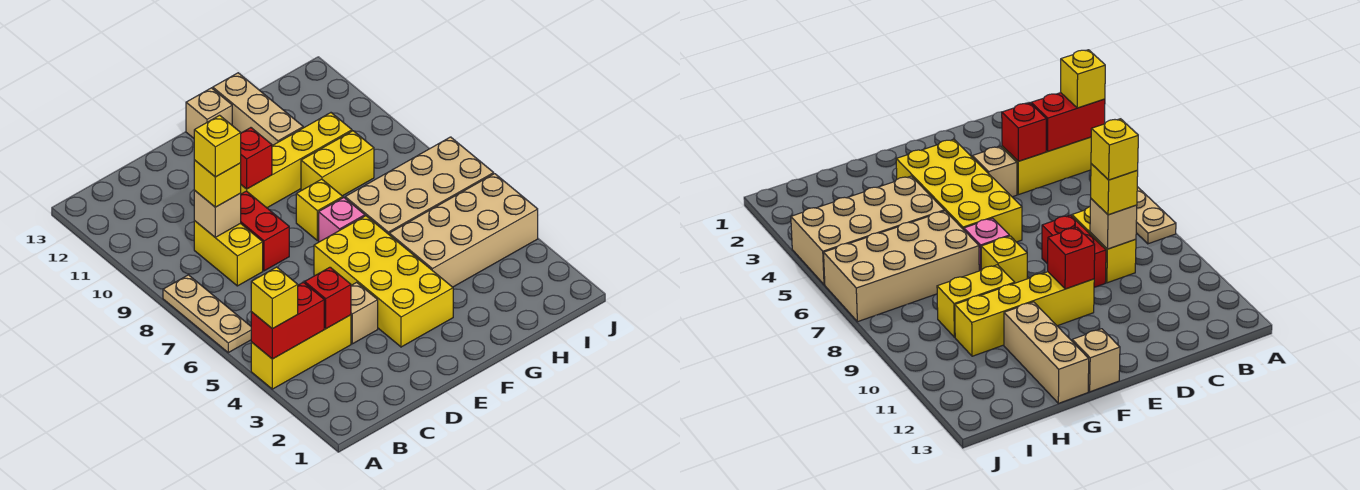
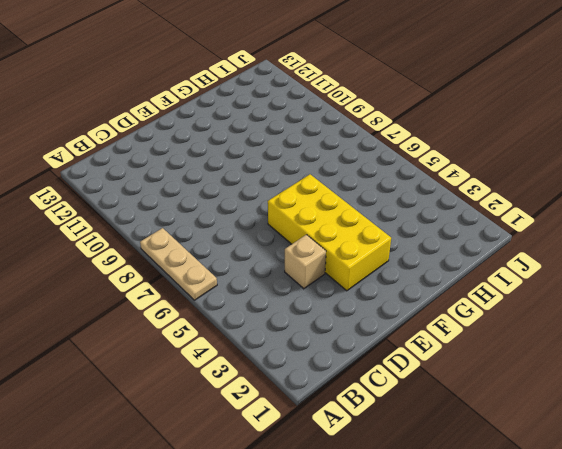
none -> yellow 1x3 brick [251,315,351,389]
none -> yellow 1x2 brick [194,221,263,286]
none -> red 1x2 brick [241,191,289,271]

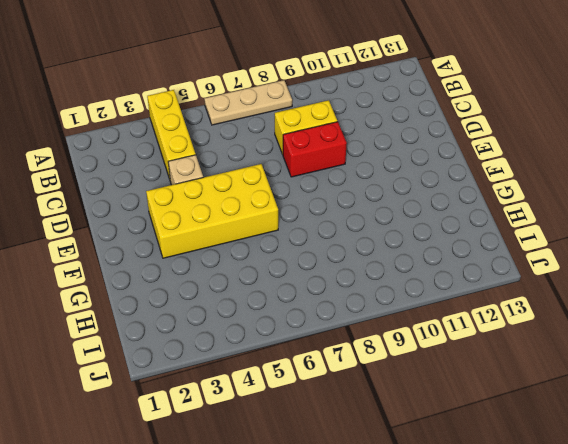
none -> yellow 1x4 brick [241,113,352,208]
none -> pink 1x1 brick [319,198,365,242]
none -> yellow 1x1 brick [296,179,343,241]

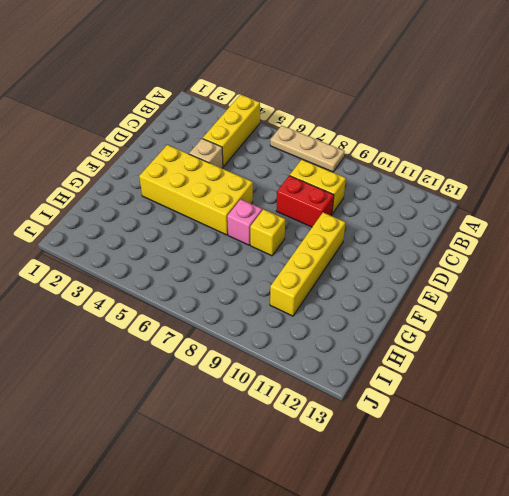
none -> tan 1x1 brick [186,88,232,138]
none -> tan 2x4 brick [389,174,538,287]
none -> tan 2x4 brick [345,137,494,234]

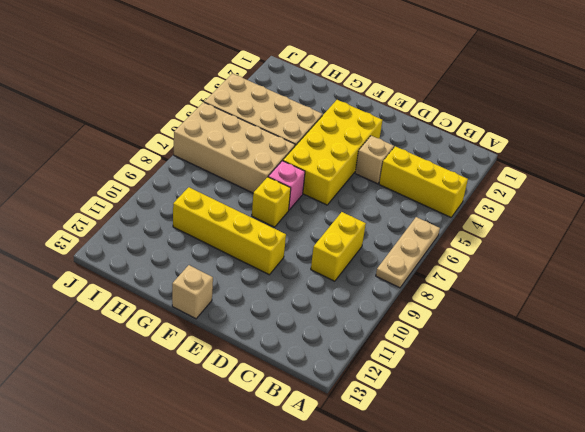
none -> red 1x2 brick [241,191,289,271]
none -> yellow 1x2 brick [301,131,374,196]
none -> tan 1x3 brick [213,73,303,146]

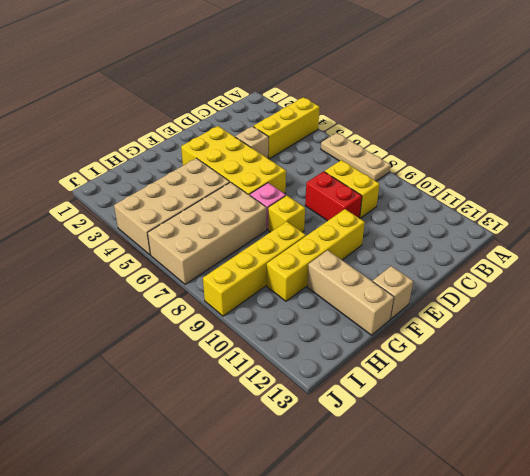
yellow 1x4 brick [203,222,306,316] -> yellow 1x2 brick [301,131,374,196]
none -> red 1x2 brick [251,282,324,359]
none -> red 1x1 brick [305,267,351,329]
none -> tan 1x1 brick [194,190,241,237]

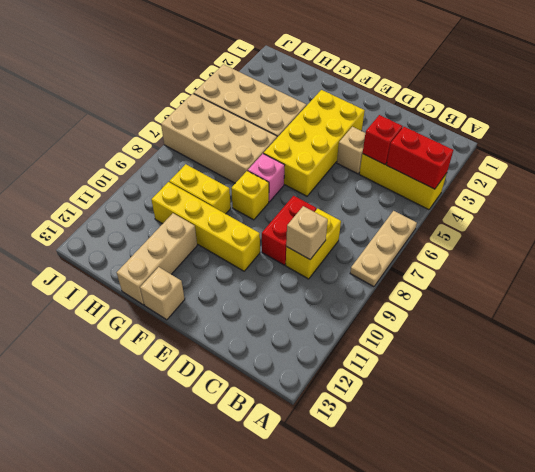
none -> red 1x1 brick [241,128,272,189]
none -> yellow 1x1 brick [251,267,298,329]
none -> yellow 1x1 brick [194,160,241,207]

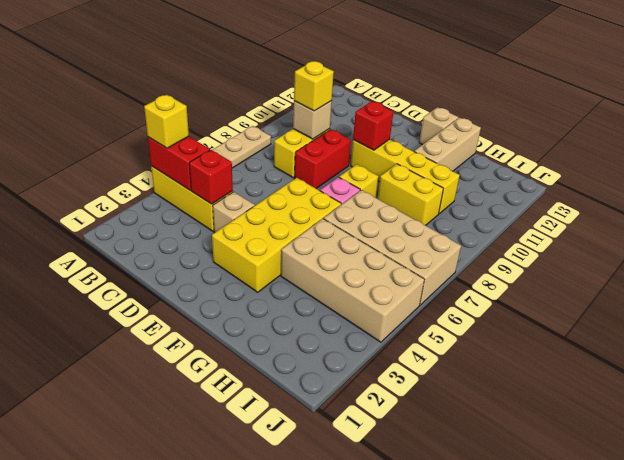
none -> yellow 1x1 brick [194,115,241,177]

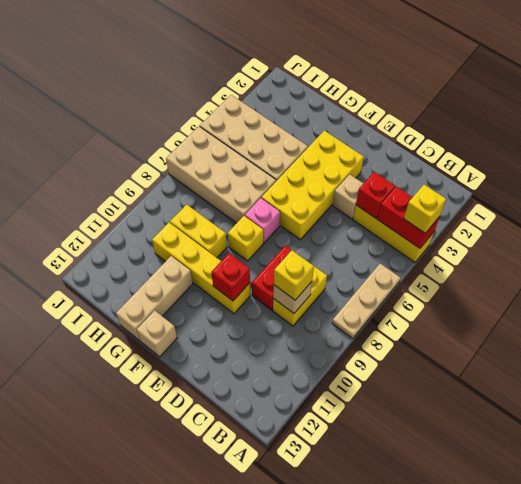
none -> yellow 1x1 brick [194,115,241,177]

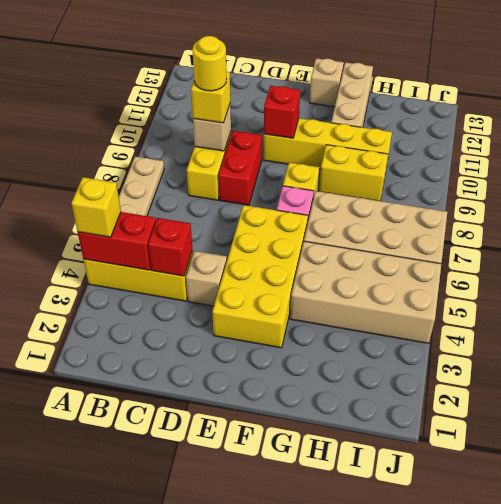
yellow 1x1 round brick [193,36,227,91] -> yellow 1x1 brick [194,115,241,177]

